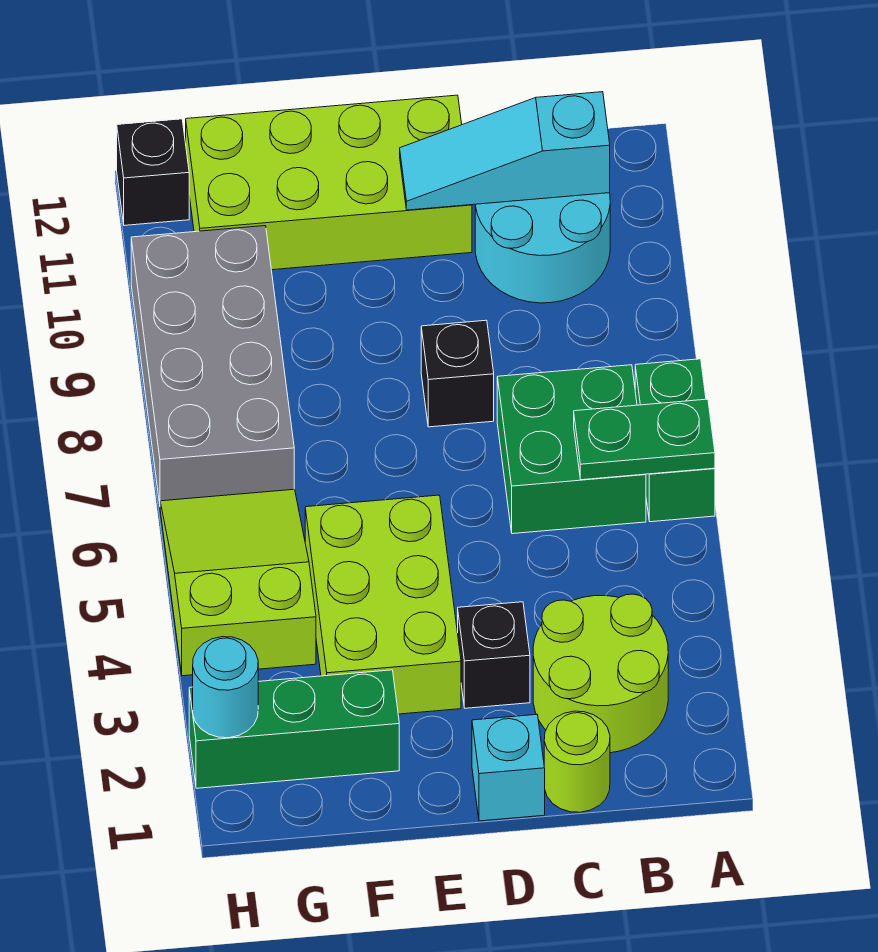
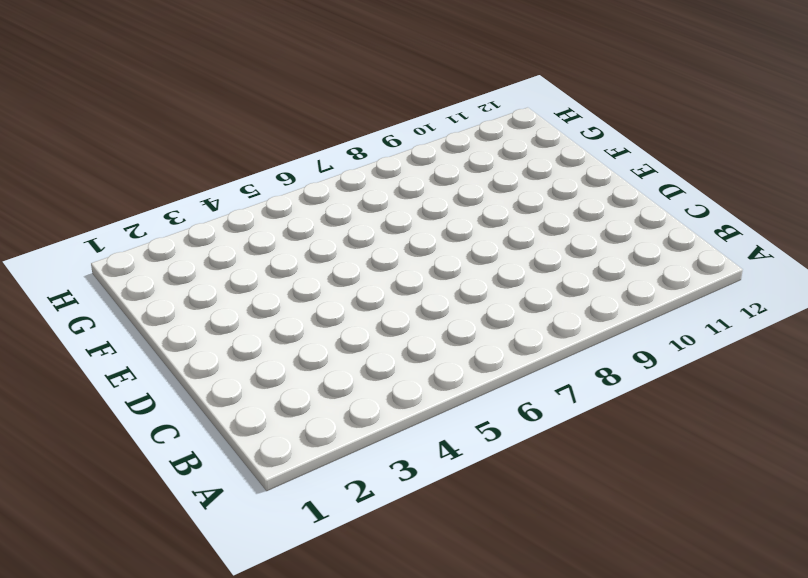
none -> green 1x2 brick [635,359,715,522]
none -> lime 2x2 round brick [533,594,668,753]
none -> green 2x2 brick [497,365,646,534]

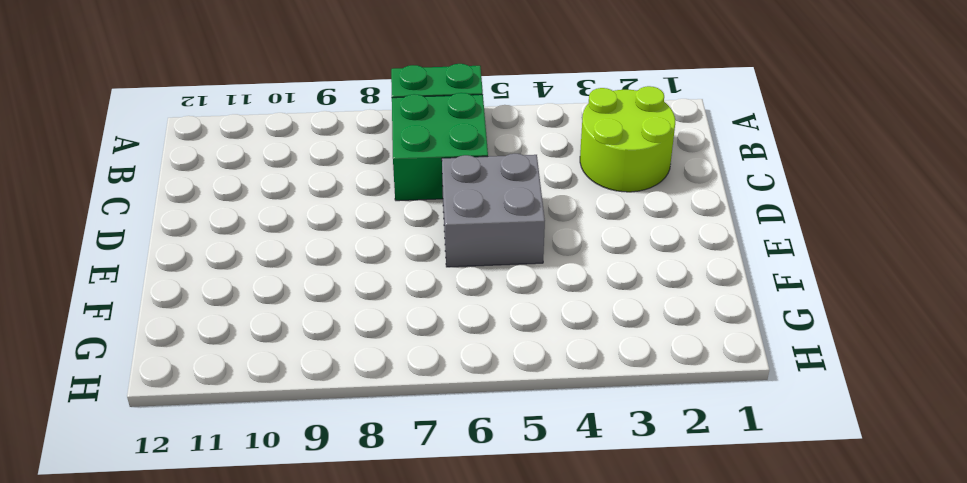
grey 2x2 brick [442,154,545,267] -> lime 2x3 brick [305,495,461,714]
none -> cyan 2x2 round brick [475,193,610,303]
none -> lime 1x1 round brick [544,711,610,812]
none -> cyan 1x1 brick [472,714,545,821]

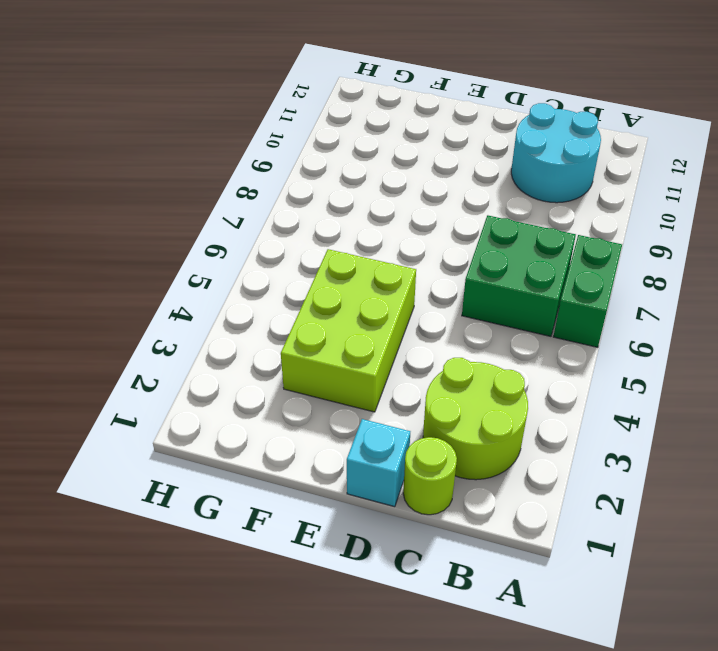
none -> black 1x1 brick [458,602,530,708]
none -> black 1x1 brick [421,320,494,427]
none -> lime 2x4 brick [186,95,472,270]

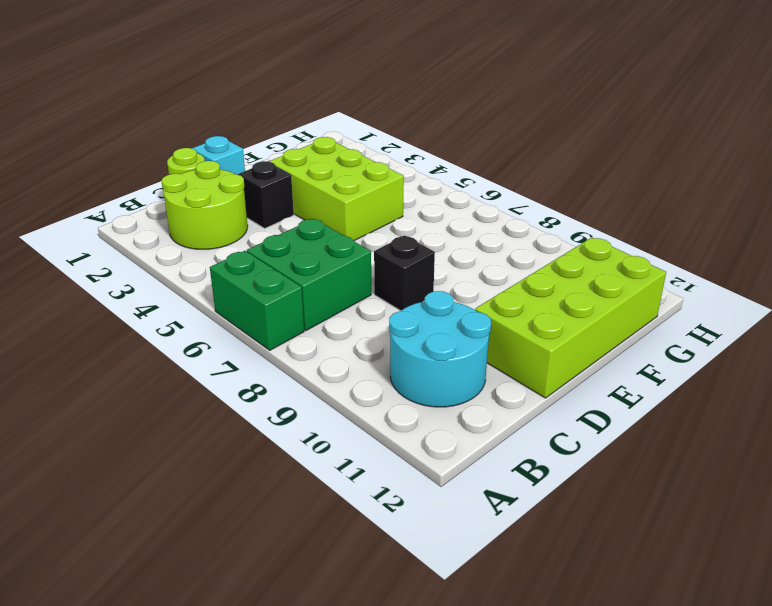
none -> green 1x3 brick [189,670,399,788]
none -> lime 2x3 slope [160,489,316,676]
none -> grey 2x4 brick [131,226,294,504]

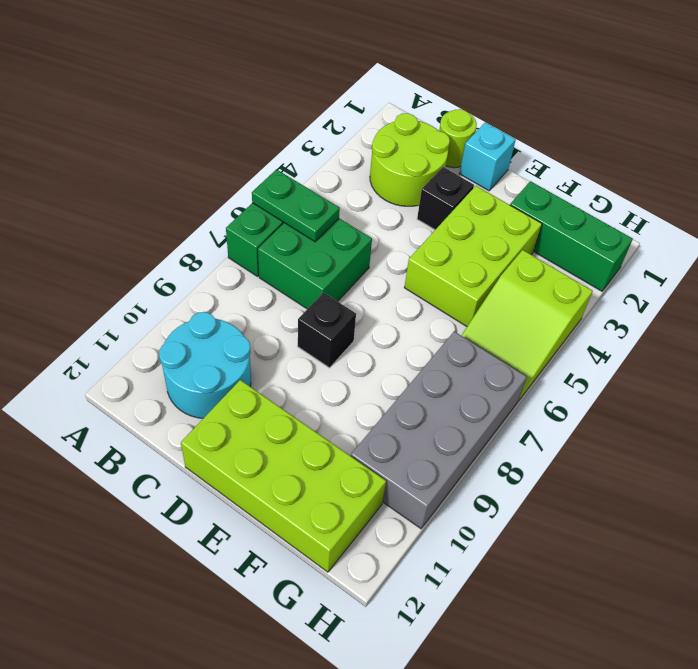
none -> black 1x1 brick [117,119,189,225]
none -> cyan 1x3 slope [400,92,610,210]
none -> cyan 1x1 round brick [193,637,258,738]

